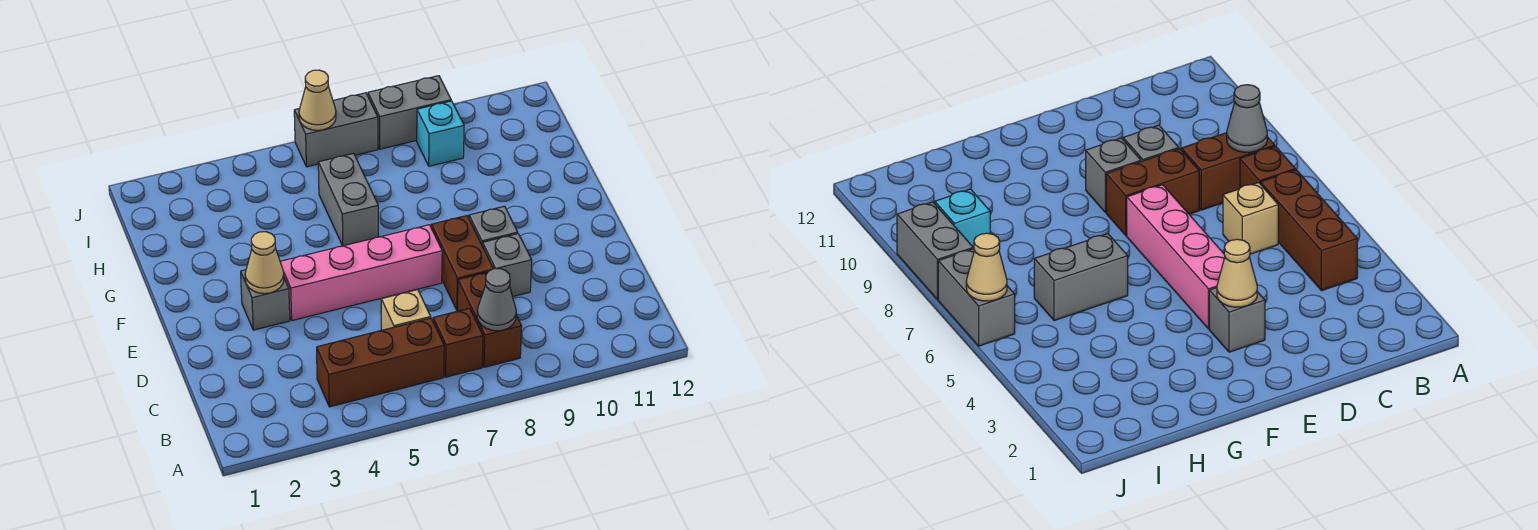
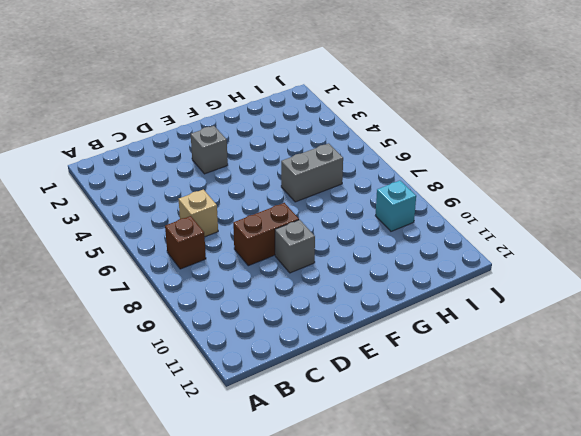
none -> brown 1x3 brick [317,318,444,407]
none -> brown 1x2 brick [457,272,522,367]
none -> grey 1x1 brick [482,234,532,297]

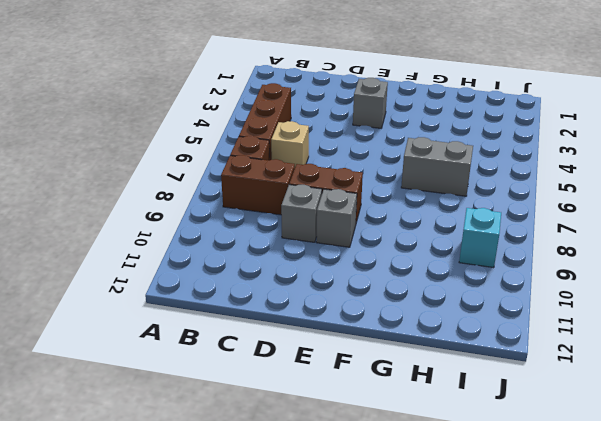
none -> pink 1x4 brick [280,225,442,321]
none -> grey 1x2 brick [294,93,378,167]
none -> grey 1x2 brick [368,76,451,149]

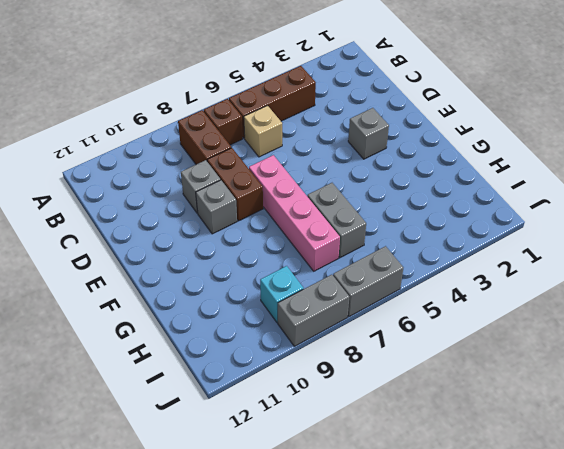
pink 1x4 brick [249,155,340,271] -> pink 1x4 brick turned to [280,225,442,321]
none -> grey 1x1 cone [477,269,516,331]
none -> tan 1x1 cone [245,232,284,294]
none -> tan 1x1 cone [299,70,336,130]

